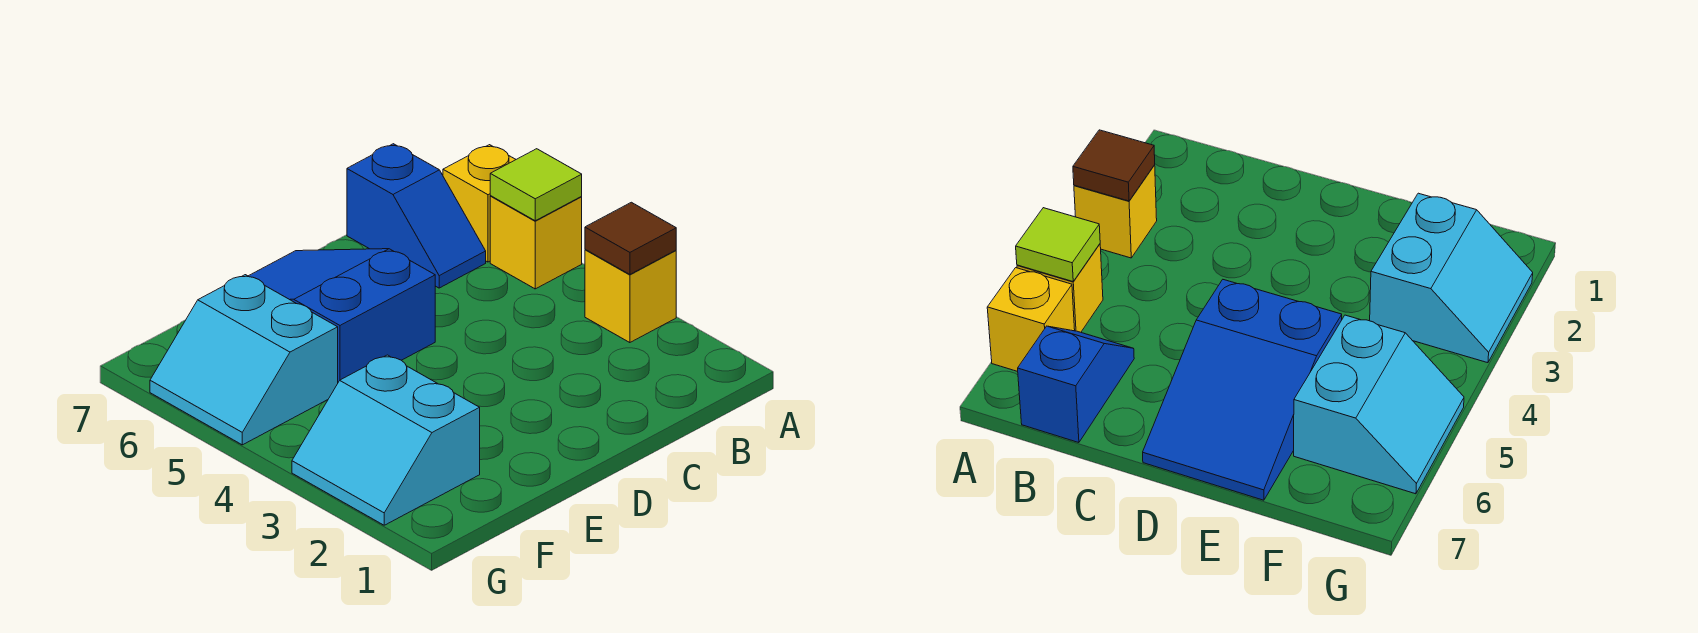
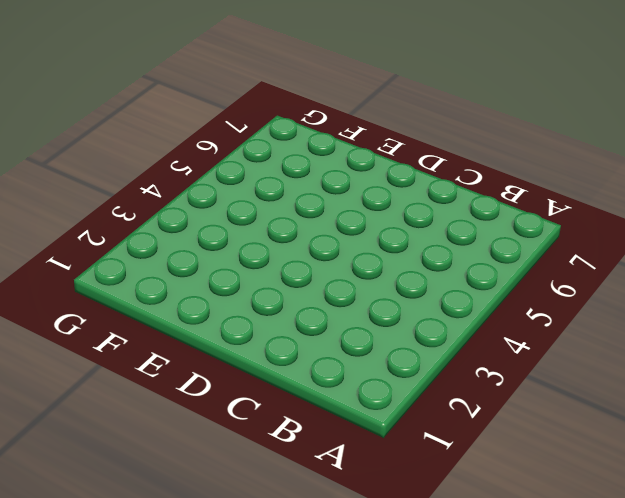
none -> yellow 1x1 brick [585,249,676,343]
none -> yellow 1x1 brick [490,196,582,289]

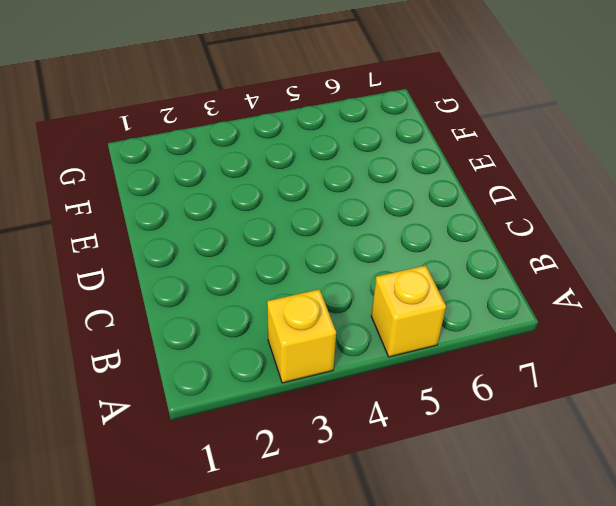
none -> yellow 1x1 brick [443,145,516,262]
none -> blue 1x2 slope [347,144,486,288]

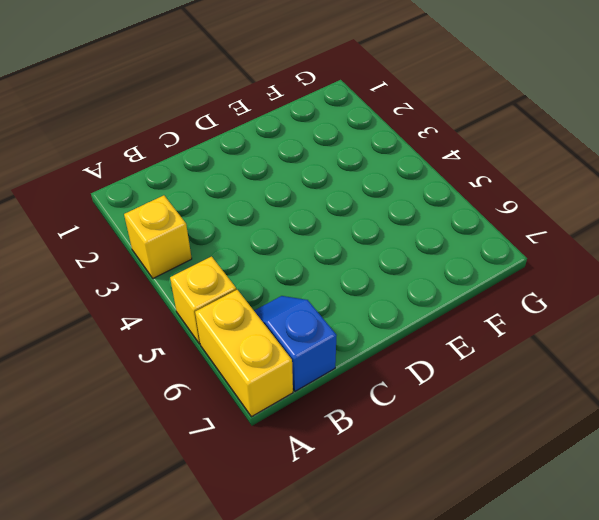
yellow 1x2 brick [195,290,293,417] -> yellow 1x1 brick [443,145,516,262]
none -> blue 2x3 slope [249,249,435,382]
none -> cyan 2x2 slope [292,355,480,525]

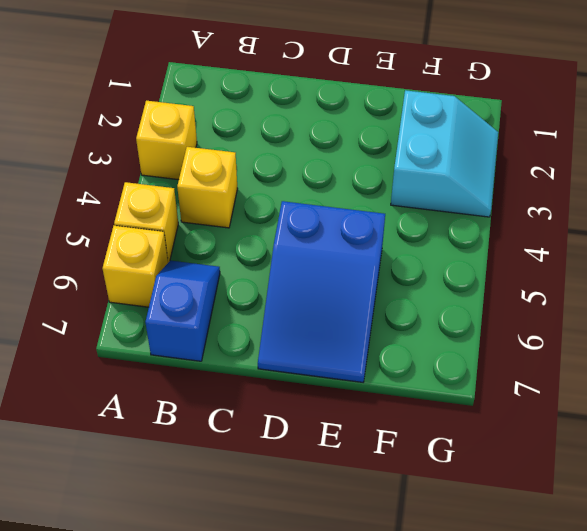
yellow 1x1 brick [177,147,238,228] -> none
none -> cyan 2x2 slope [150,275,338,445]
none -> brown 1x1 tile [585,202,676,274]

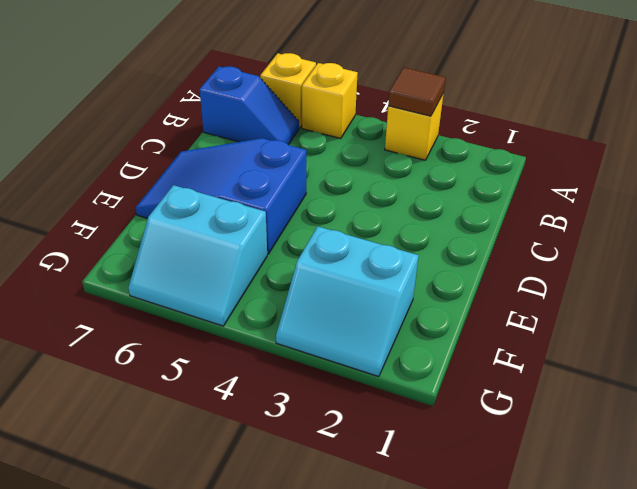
none -> lime 1x1 tile [490,149,582,221]

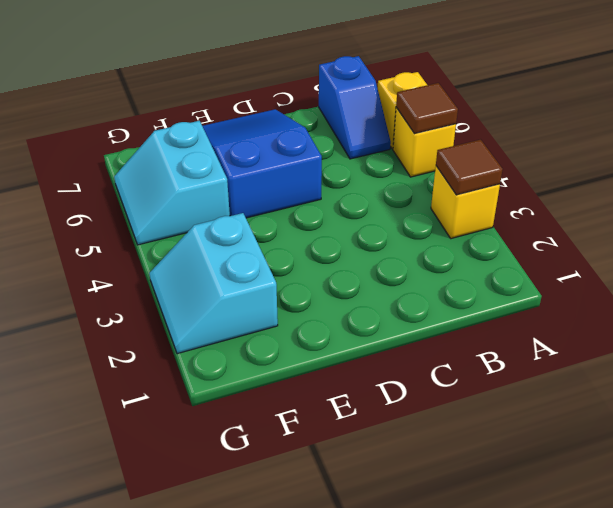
brown 1x1 tile [396,83,458,134] -> lime 1x1 tile [490,149,582,221]

